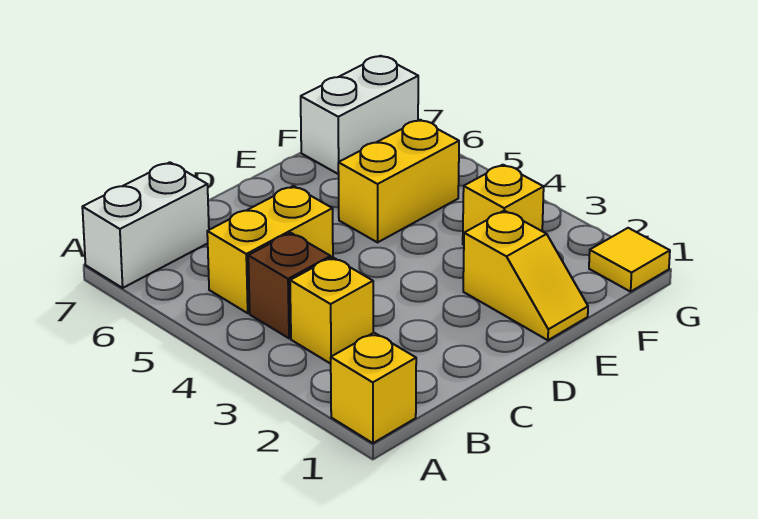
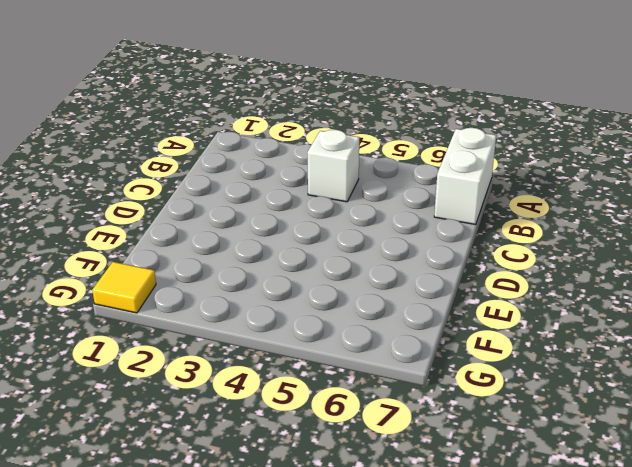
white 1x1 brick [307,130,359,202] -> brown 1x1 brick [248,233,331,338]
none -> yellow 1x1 brick [331,333,416,443]
none -> yellow 1x1 brick [290,257,373,364]

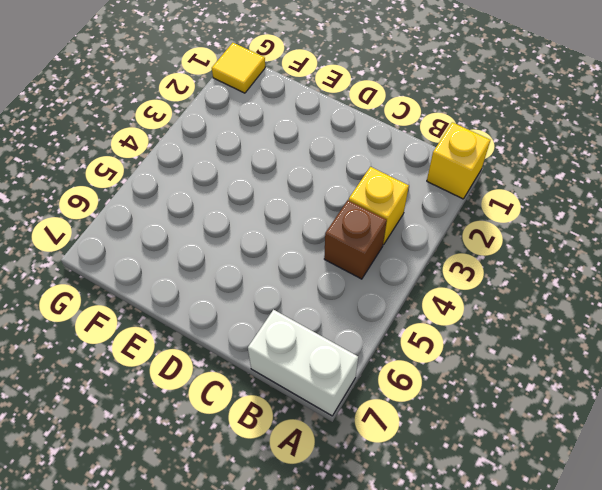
none -> yellow 1x2 brick [207,186,333,313]
none -> yellow 1x2 slope [463,211,588,340]

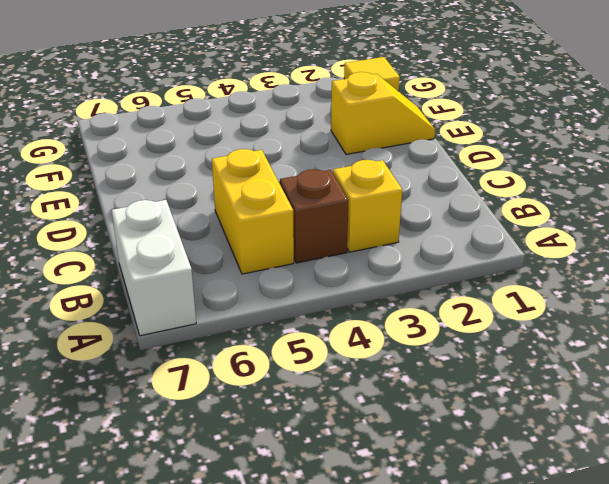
none -> yellow 1x1 brick [331,333,416,443]
none -> yellow 1x2 brick [338,120,459,242]

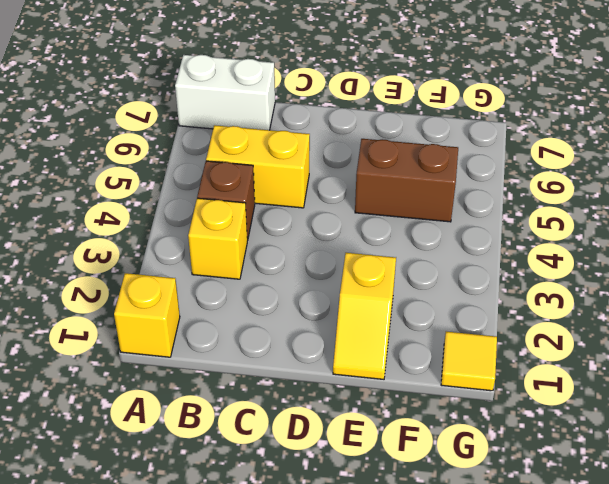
brown 1x2 brick [355,139,458,222] -> yellow 1x2 brick [338,120,459,242]
none -> yellow 1x1 brick [463,165,544,245]
none -> white 1x2 brick [301,56,418,174]

